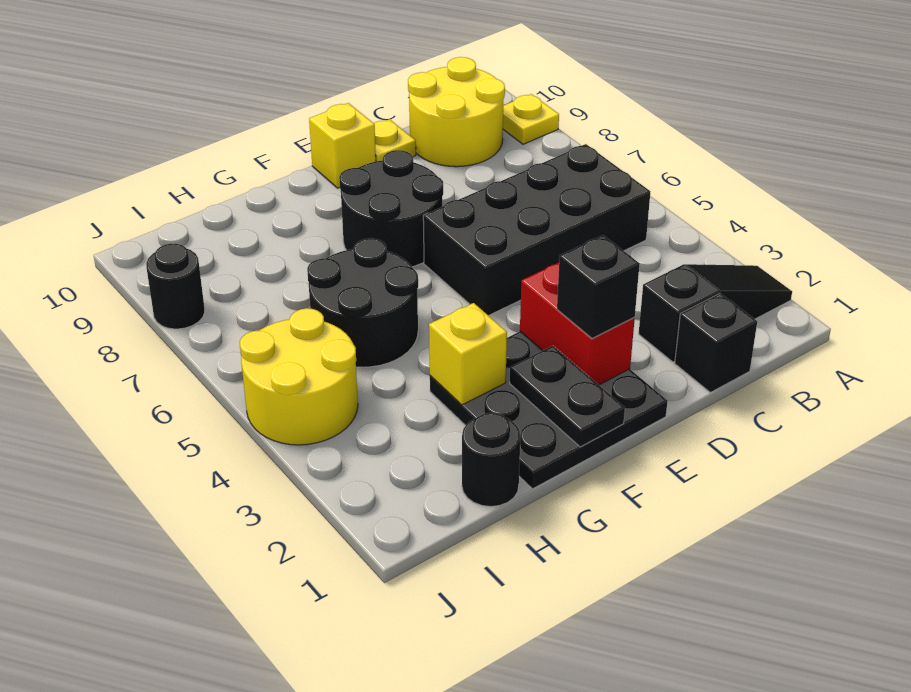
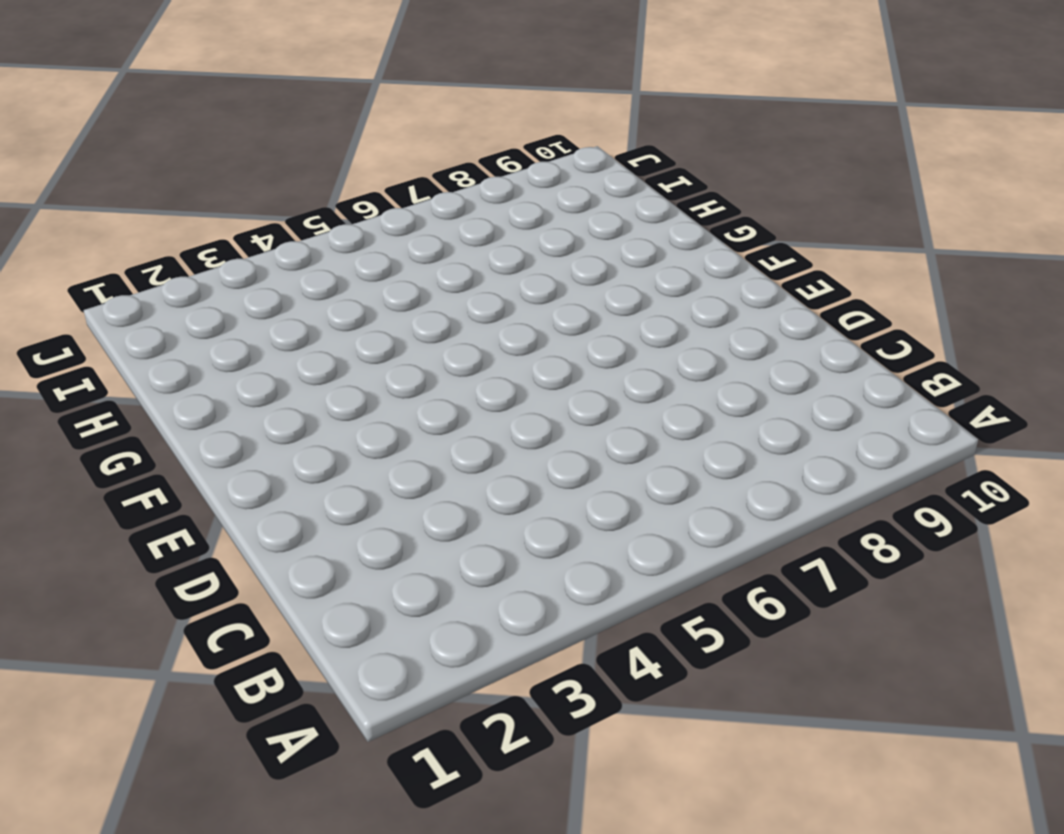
none -> black 1x3 slope [639,264,792,362]
none -> yellow 1x1 plate [503,94,559,144]
none -> black 2x4 brick [423,144,651,316]

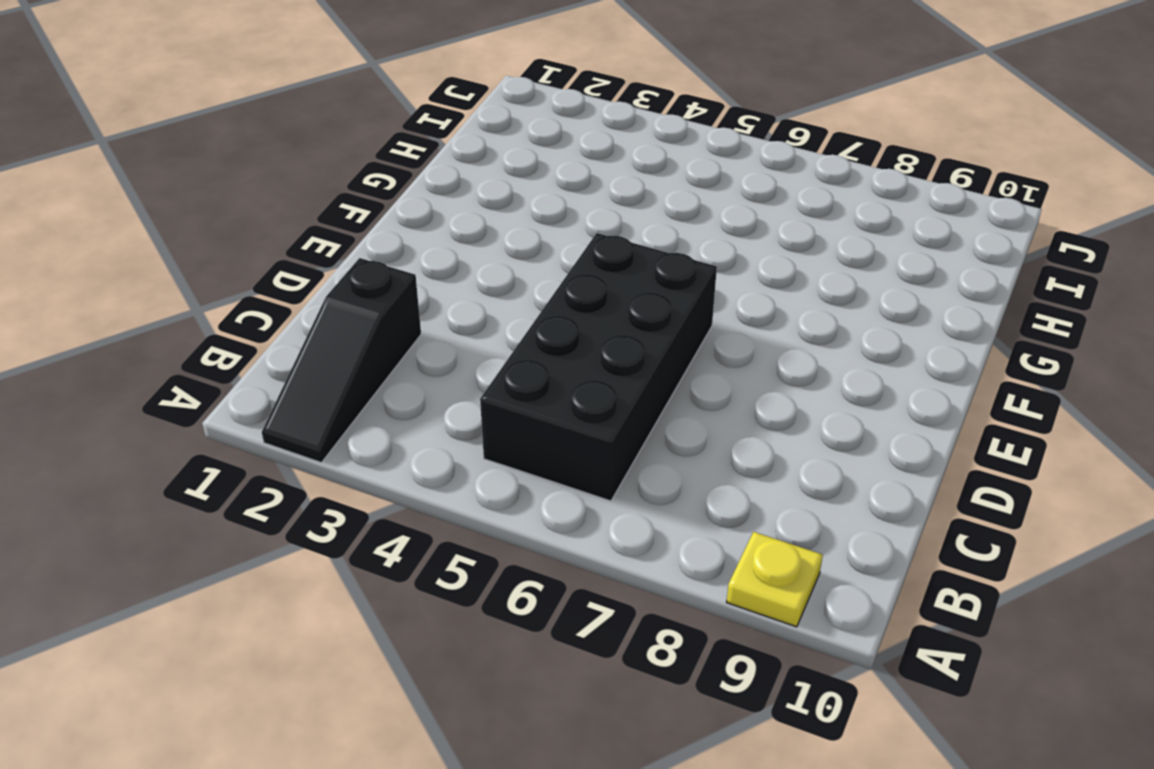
none -> yellow 2x2 round brick [408,57,505,167]
none -> black 1x1 brick [675,293,757,392]
none -> yellow 1x1 plate [374,119,416,161]

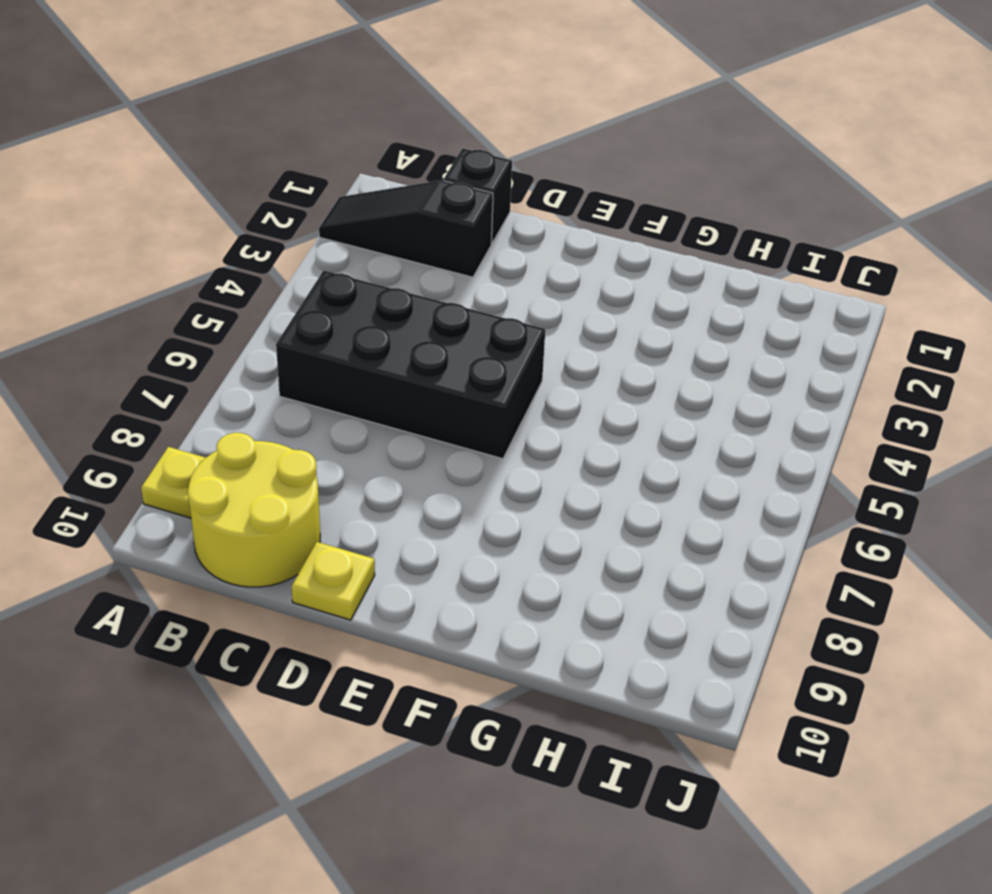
none -> black 3x3 plate [430,332,668,489]
none -> black 2x2 round brick [339,150,443,267]
none -> yellow 1x1 brick [309,103,376,188]

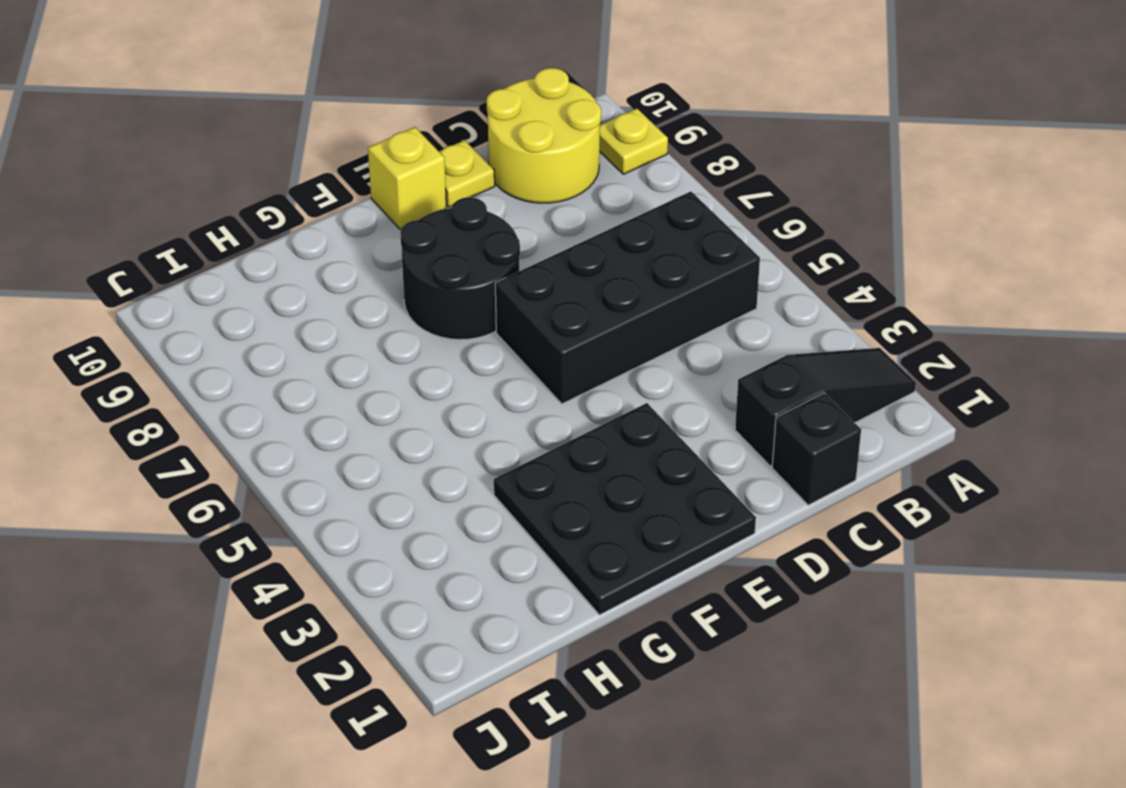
none -> black 2x2 round brick [307,238,418,367]
none -> black 1x1 round brick [462,413,521,507]
none -> yellow 2x2 round brick [240,308,358,445]

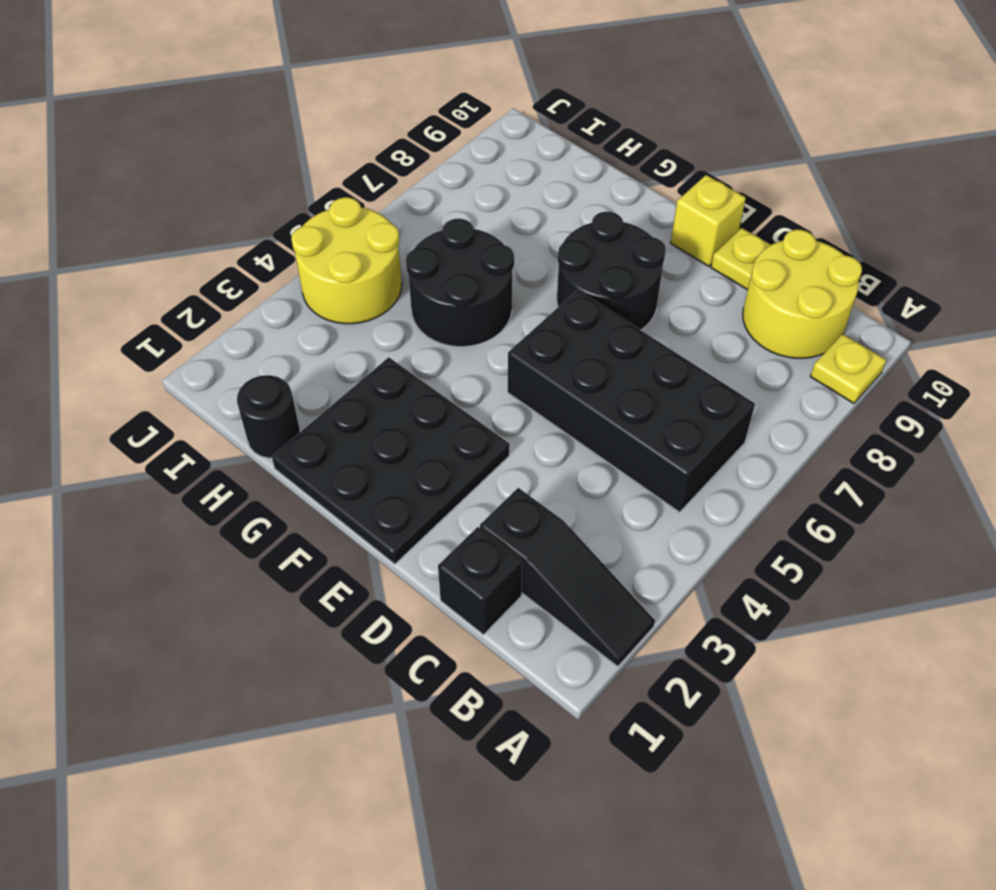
none -> black 1x1 round brick [146,244,205,329]
none -> red 1x2 brick [520,263,635,385]
none -> black 1x2 plate [510,346,625,447]

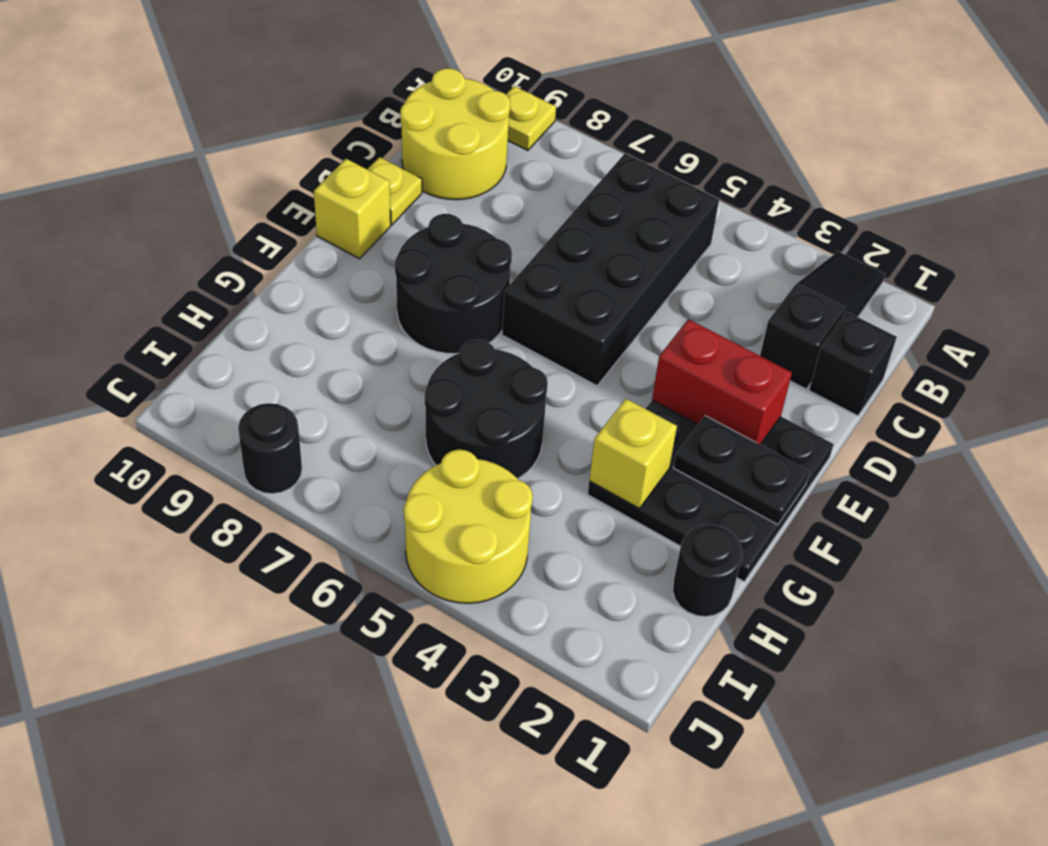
none -> black 1x1 brick [557,235,640,338]

